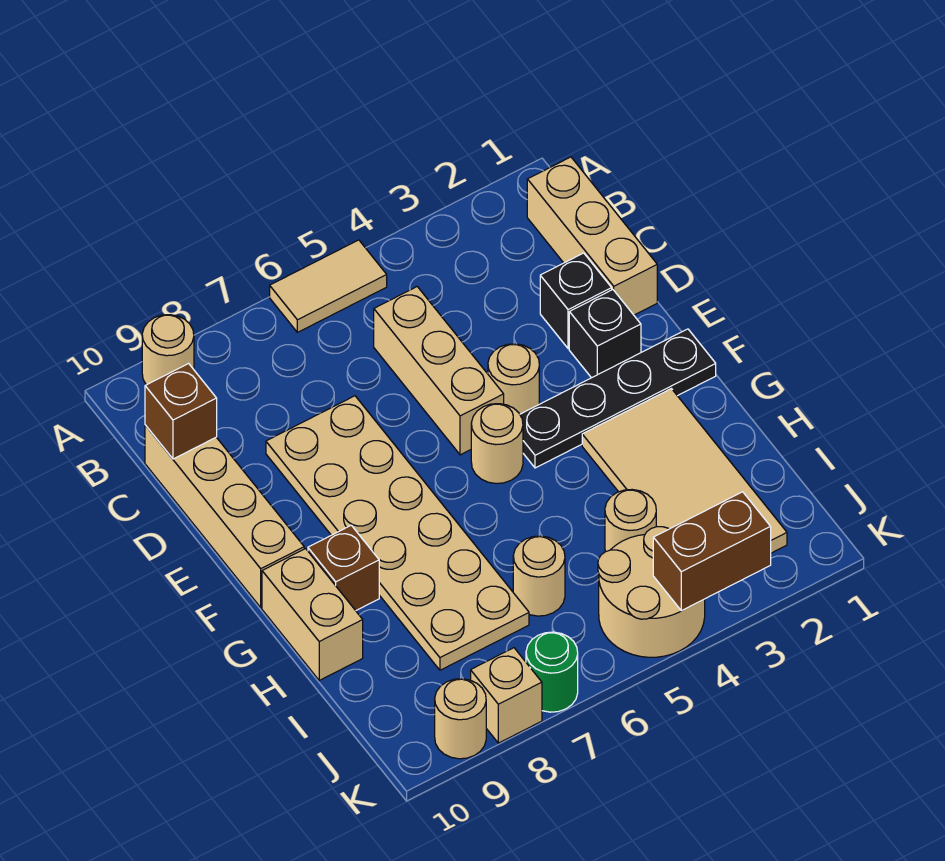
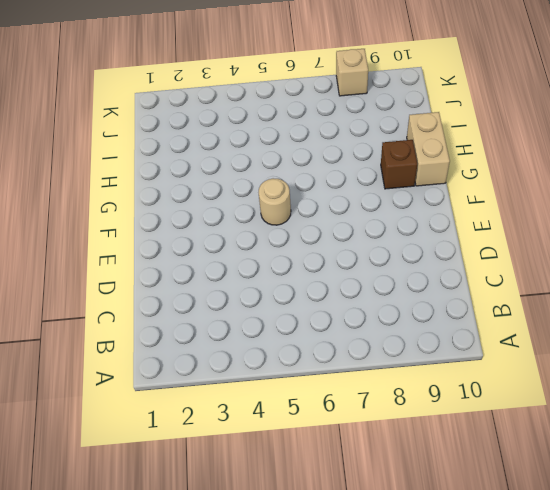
none -> tan 1x2 tile [270,240,387,332]
none -> tan 1x1 round brick [142,315,194,385]
none -> tan 1x3 brick [527,157,657,315]

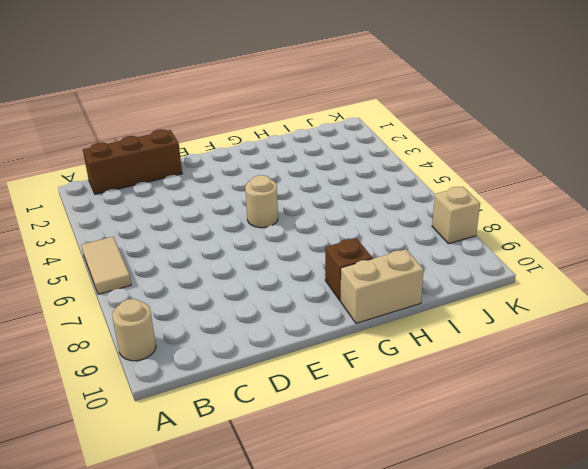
brown 1x3 brick [83,129,182,194] -> tan 1x3 brick [527,157,657,315]
none -> tan 1x3 brick [374,287,504,455]
none -> tan 1x4 brick [145,425,304,607]
none -> black 1x1 brick [540,253,612,349]

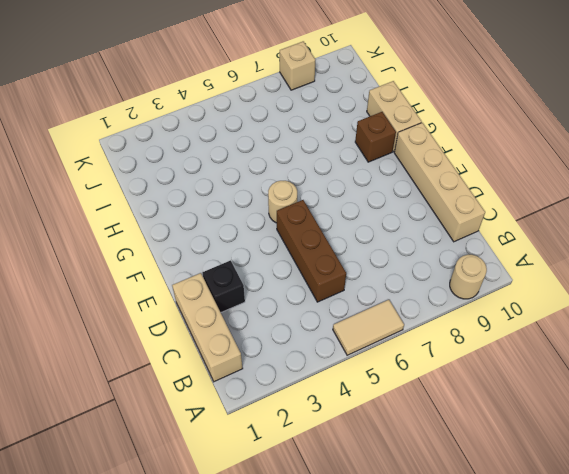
brown 1x3 brick [277,200,346,302] -> tan 1x3 brick [374,287,504,455]
none -> tan 2x6 plate [266,396,529,670]
none -> black 1x1 brick [569,290,641,378]
none -> tan 1x1 round brick [488,344,539,414]

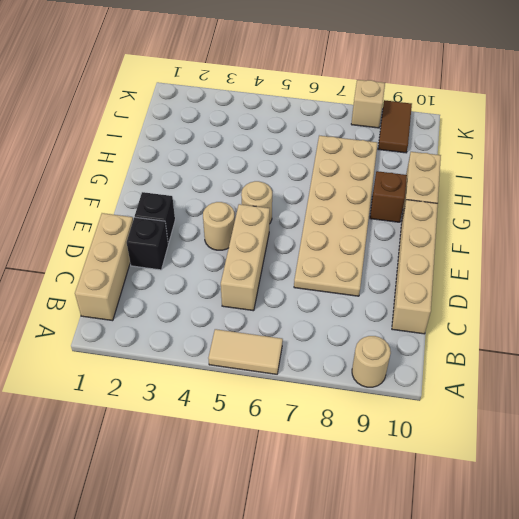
brown 1x2 tile [378,100,412,153] -> tan 1x1 round brick [435,679,486,759]
none -> black 1x4 plate [520,329,716,468]
none -> tan 2x4 tile [582,389,787,553]
none -> tan 1x1 round brick [605,490,656,552]

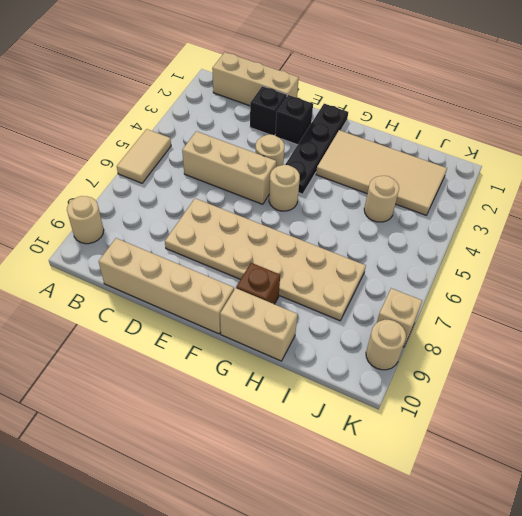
none -> tan 1x1 round brick [513,536,565,616]
none -> tan 2x2 round brick [598,527,705,657]
none -> green 1x1 round brick [526,632,578,712]

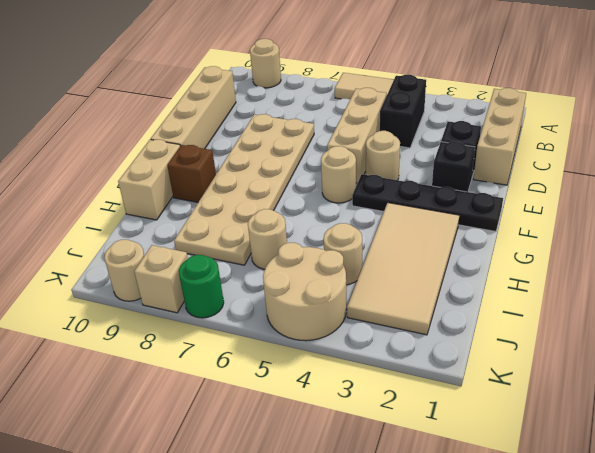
black 1x2 brick [380,75,426,148] -> none
none -> brown 1x1 brick [145,364,217,459]
none -> brown 1x2 brick [653,492,771,611]

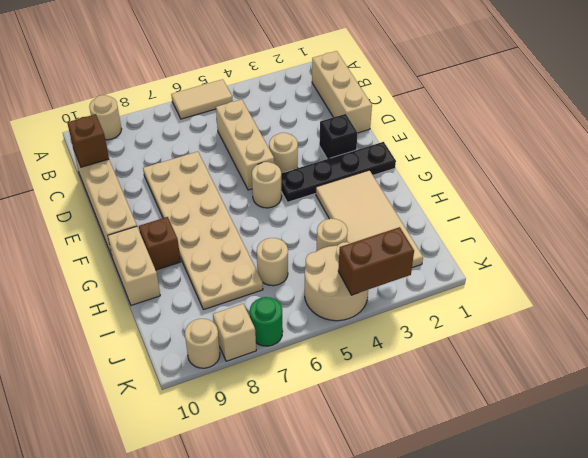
none -> black 1x1 brick [540,253,612,349]

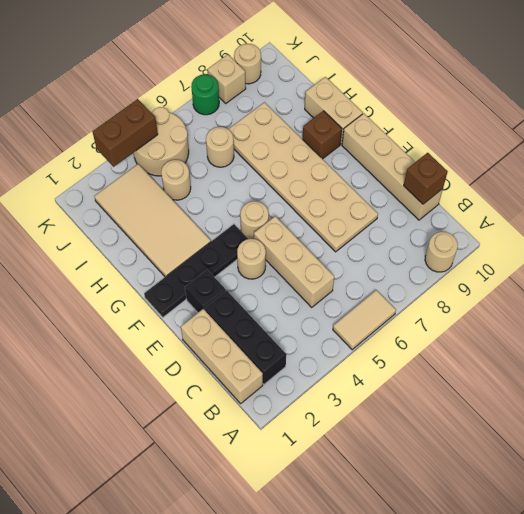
black 1x3 brick [204,290,286,384] -> black 1x1 brick [540,253,612,349]

